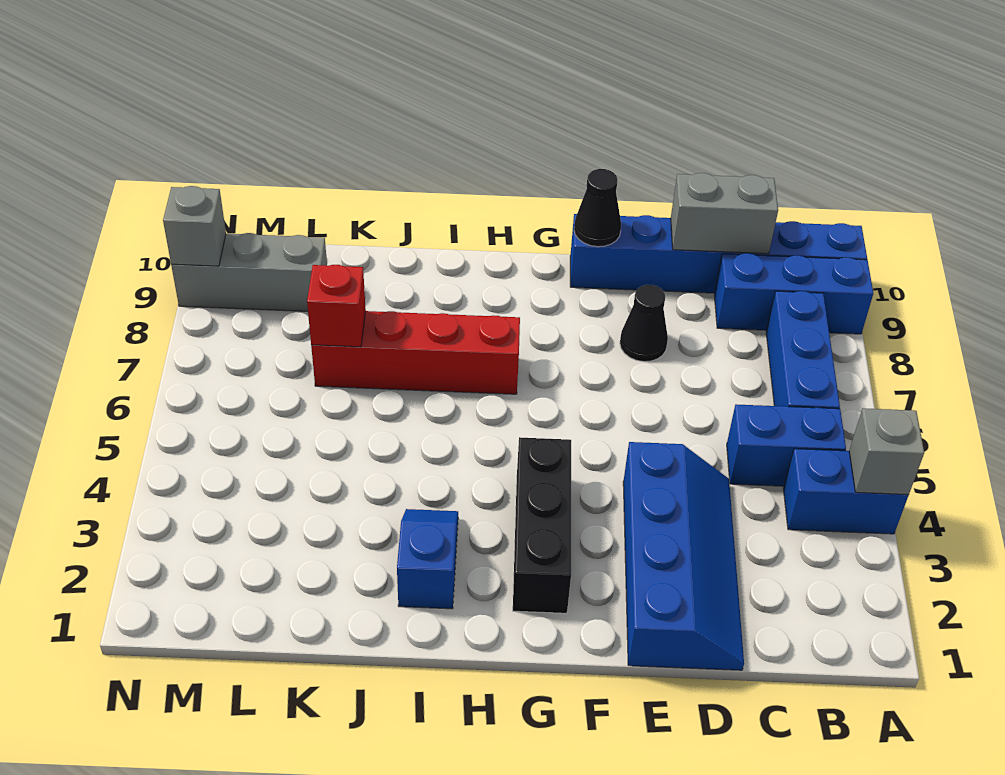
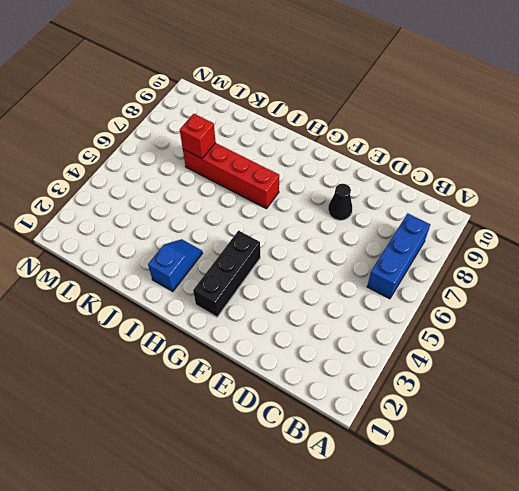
none -> blue 1x2 brick [783,449,909,534]
none -> blue 1x3 brick [714,253,873,334]
none -> blue 1x6 brick [570,214,867,293]

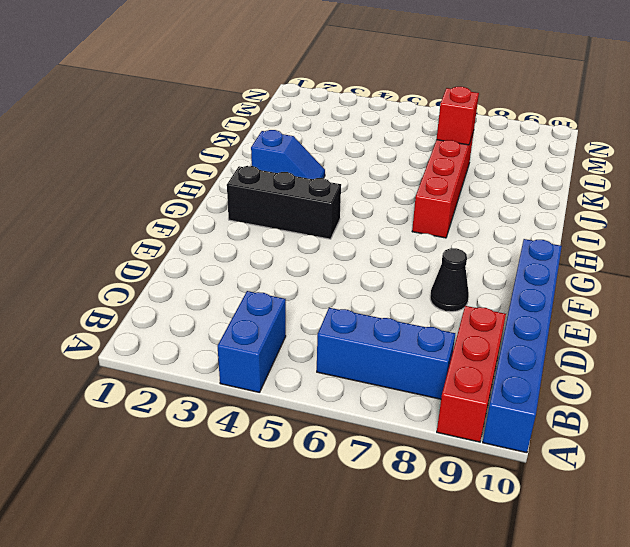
red 1x3 brick [437,306,506,442] -> blue 1x3 brick [714,253,873,334]
none -> blue 1x2 brick [727,404,846,486]
none -> blue 2x4 slope [623,442,744,670]
none -> grey 1x3 brick [171,233,327,311]

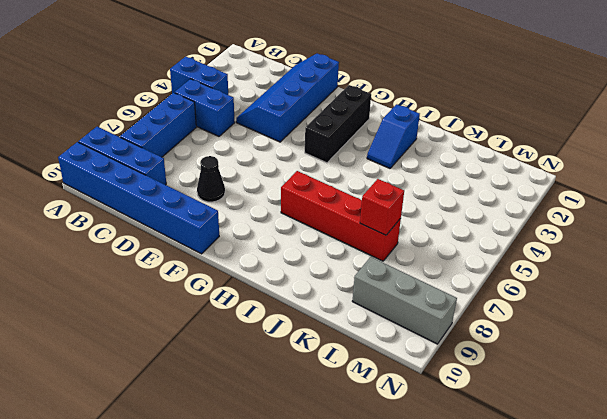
none -> grey 1x1 brick [849,408,924,495]
none -> grey 1x2 brick [671,173,778,254]
none -> black 1x1 cone [574,169,621,247]

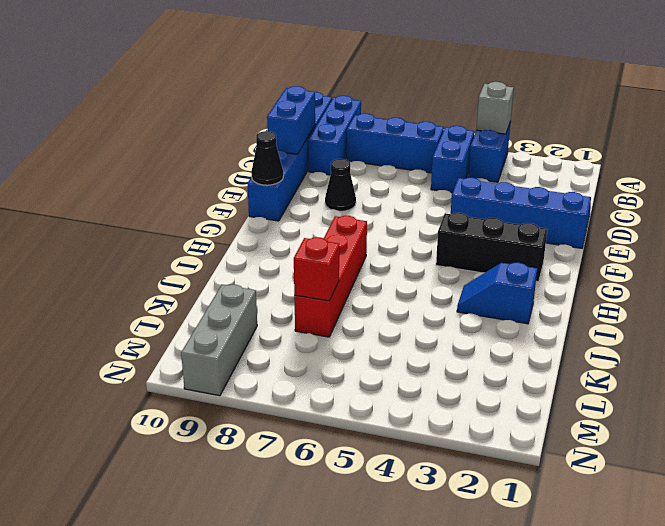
blue 1x2 brick [267,86,315,154] -> grey 1x2 brick [671,173,778,254]
none -> grey 1x1 brick [163,186,226,266]

